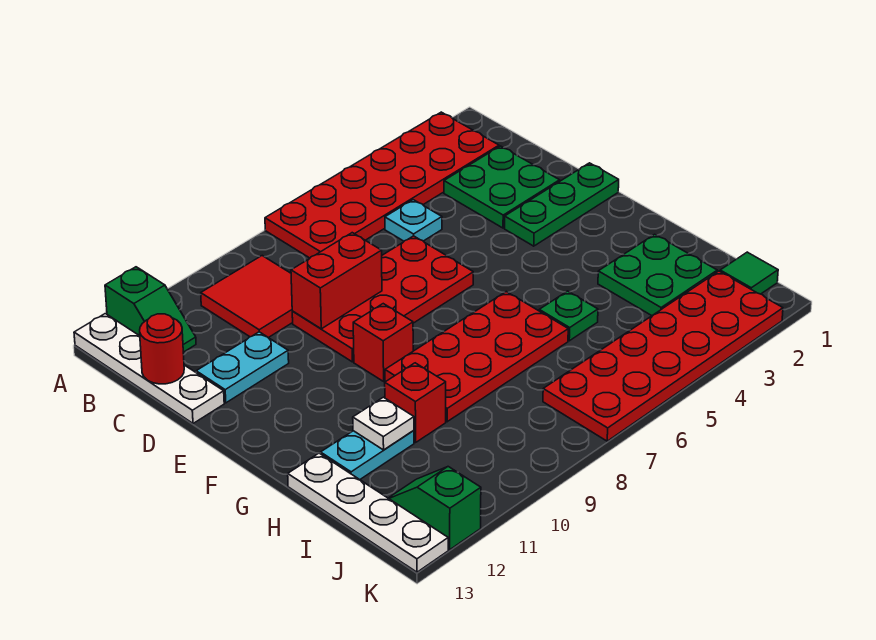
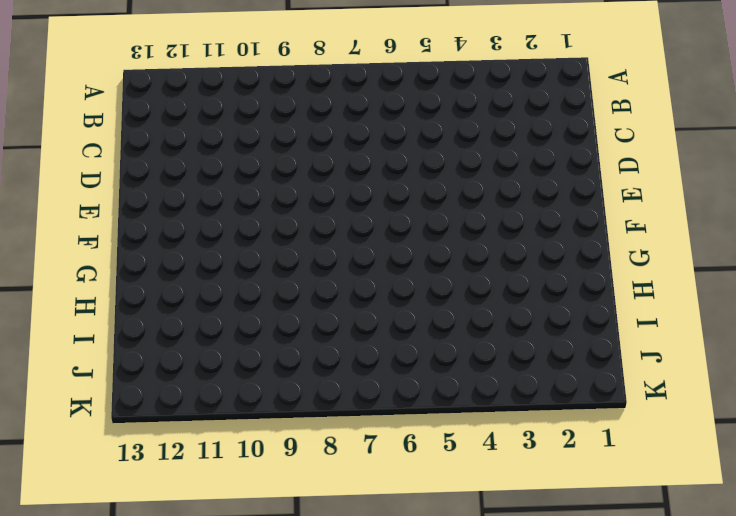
none -> red 2x6 plate [265,112,499,258]
none -> green 1x2 slope [105,267,196,352]
none -> white 1x4 plate [74,314,224,423]

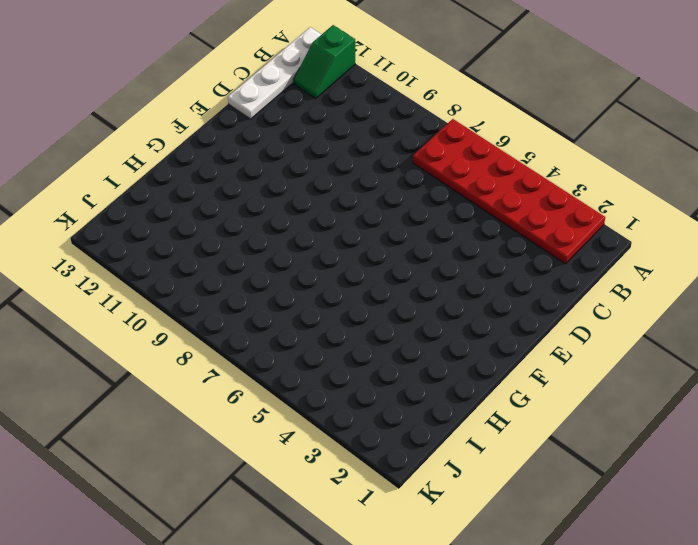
none -> red 2x2 tile [201,256,293,338]
none -> green 2x2 plate [444,146,560,228]
none -> cyan 1x1 plate [385,200,442,241]

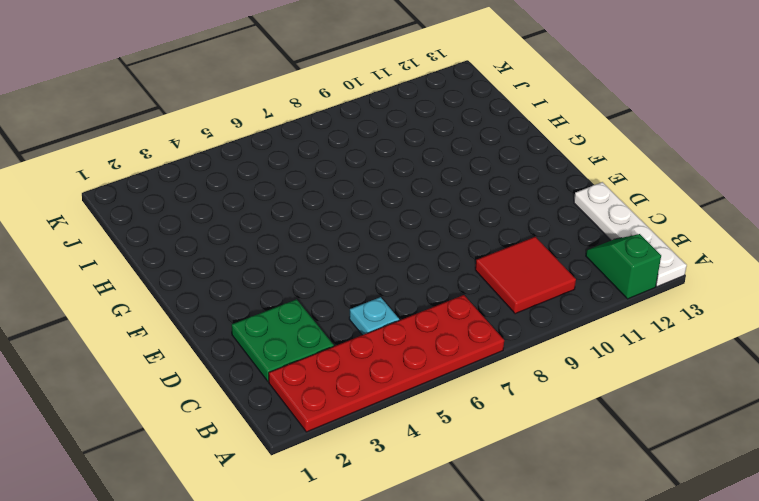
none -> red 2x4 plate [292,236,473,362]
none -> cyan 1x2 plate [196,332,289,403]
none -> green 1x3 plate [505,163,619,246]

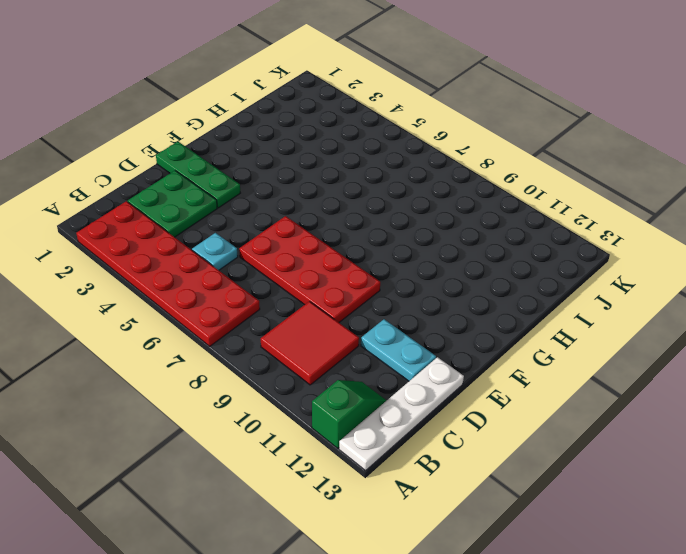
none -> red 1x1 brick [353,304,413,381]
none -> red 2x4 plate [385,292,568,422]
none -> green 2x2 plate [598,234,717,316]

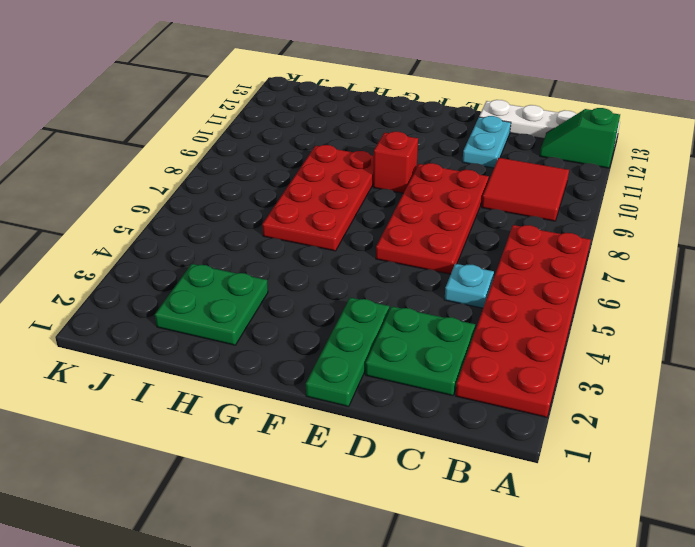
none -> green 1x1 plate [539,291,598,341]
none -> red 1x1 brick [385,363,446,442]
none -> cyan 1x2 plate [321,431,414,480]

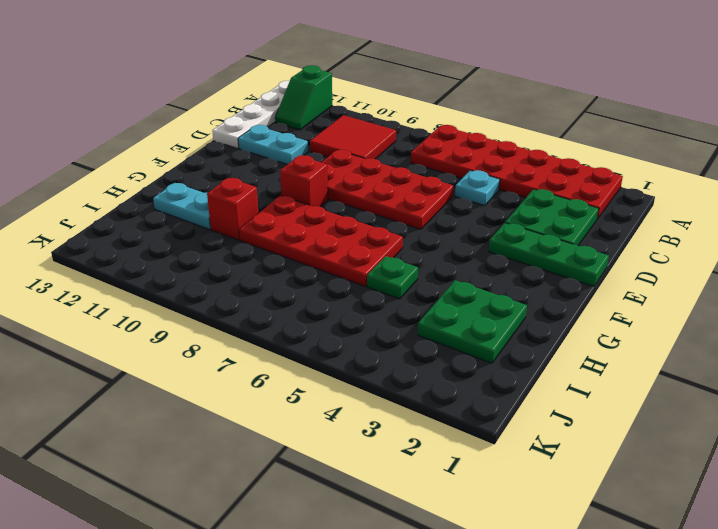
none -> white 1x4 plate [288,453,448,572]
none -> green 1x1 tile [720,252,778,294]
none -> red 2x6 plate [543,271,783,441]

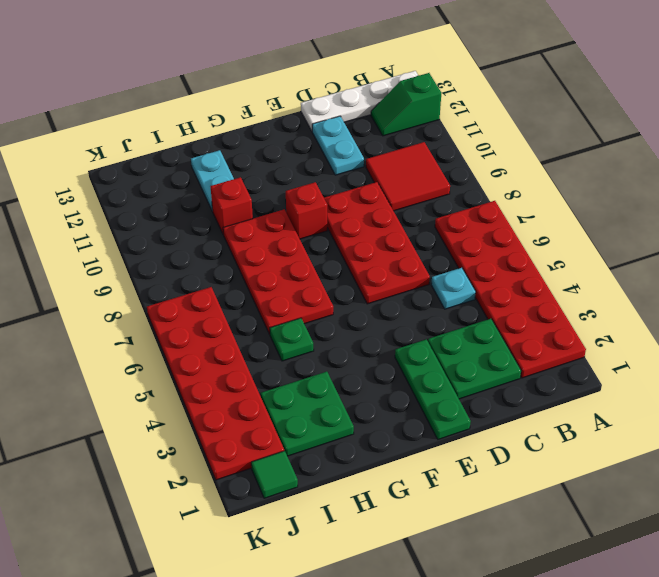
none -> white 1x4 plate [288,453,448,572]
none -> green 1x2 slope [389,467,481,550]
none -> red 1x1 round brick [140,314,184,384]

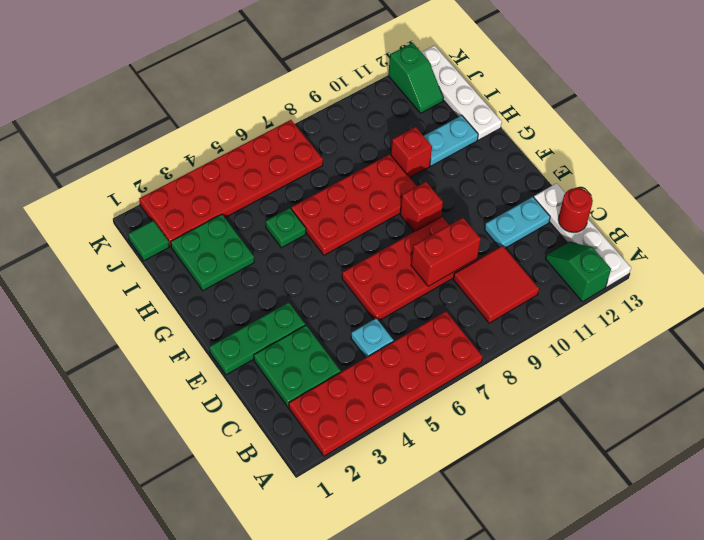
none -> white 1x1 plate [353,397,414,450]

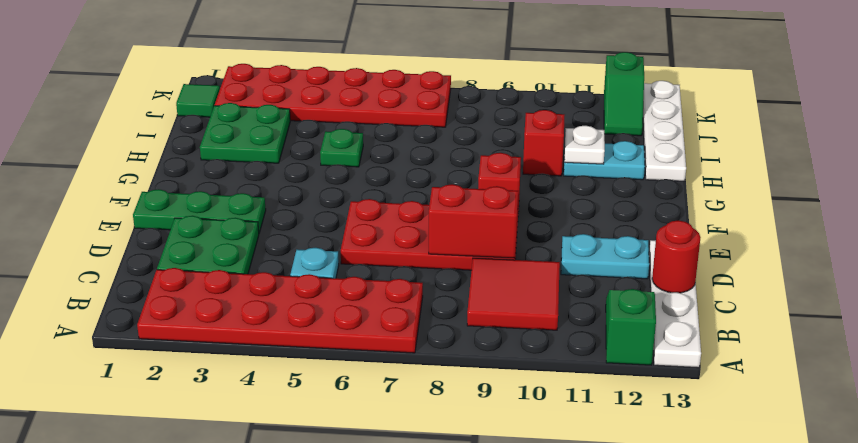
none -> red 2x4 plate [385,292,568,422]

